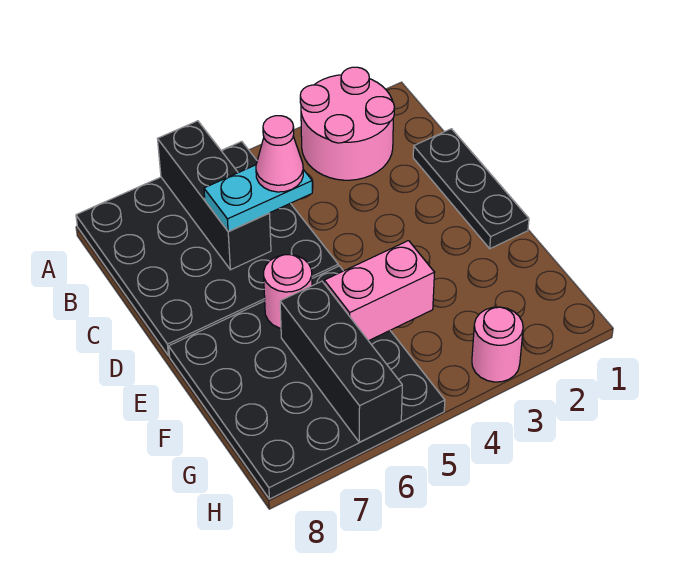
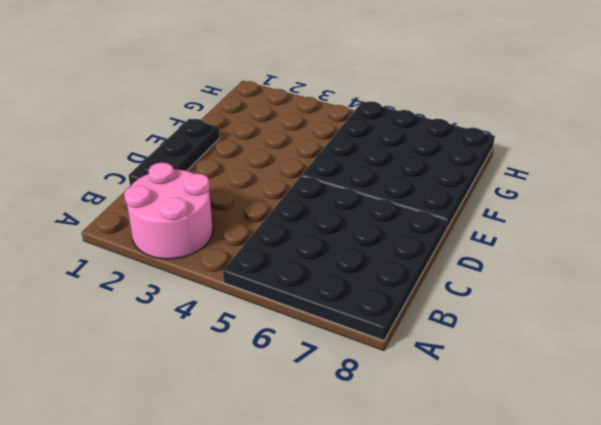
none -> pink 1x1 round brick [472,307,523,382]
none -> black 1x3 brick [158,121,271,270]

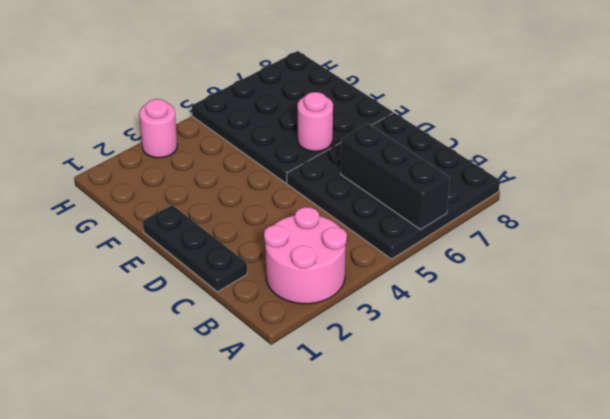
none -> pink 1x2 brick [324,241,434,341]
none -> black 1x3 brick [280,281,402,442]

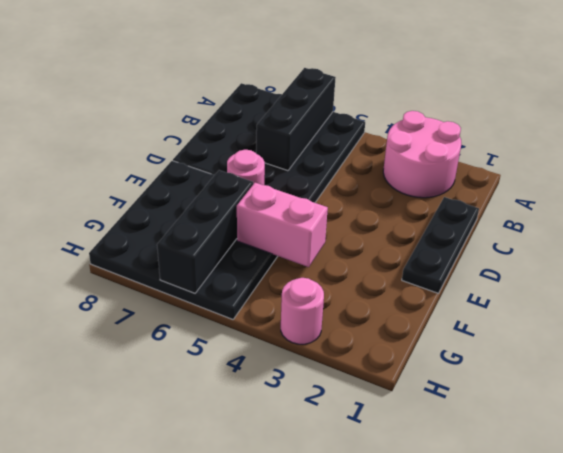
none -> cyan 1x2 plate [204,165,312,232]
none -> pink 1x1 cone [256,116,303,192]

